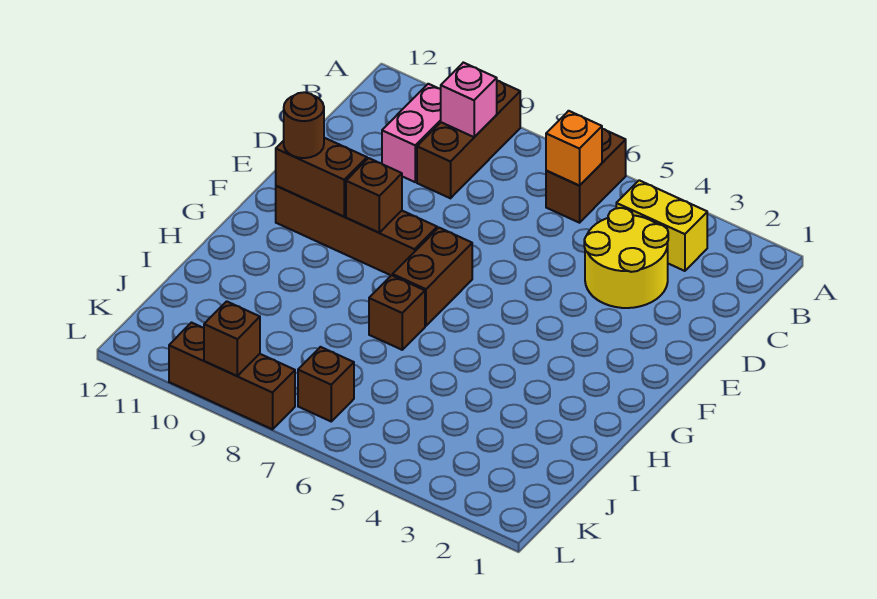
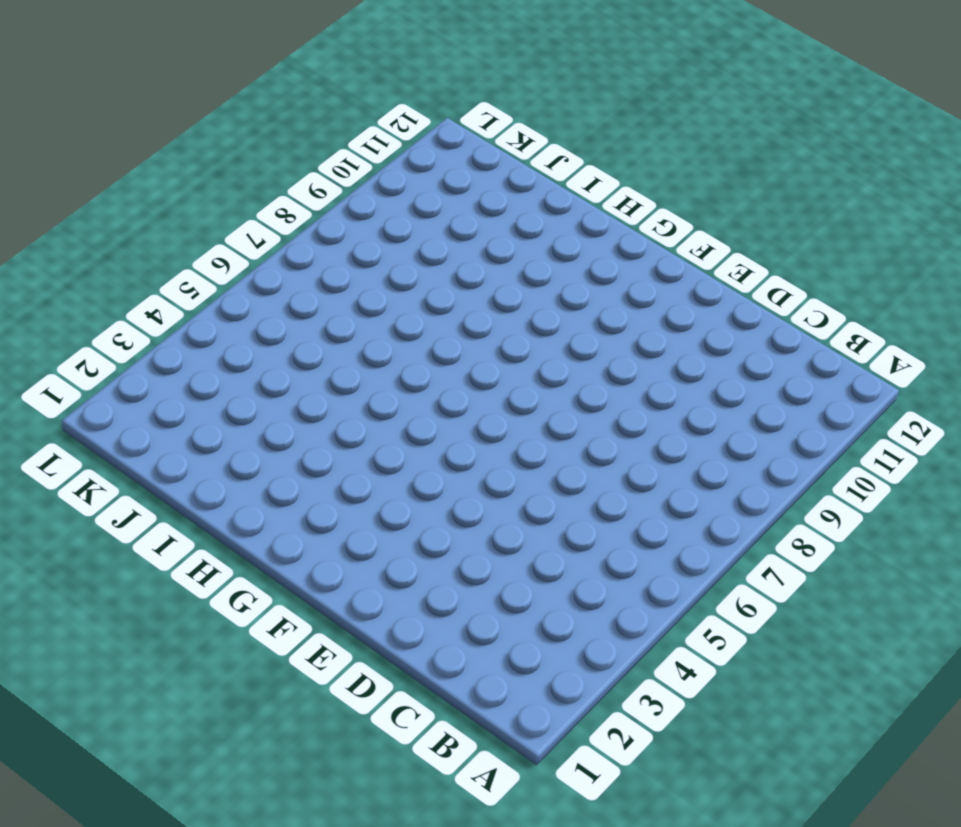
none -> brown 1x2 brick [546,129,626,223]
none -> brown 1x3 brick [417,81,520,198]
none -> yellow 1x2 brick [616,180,707,271]

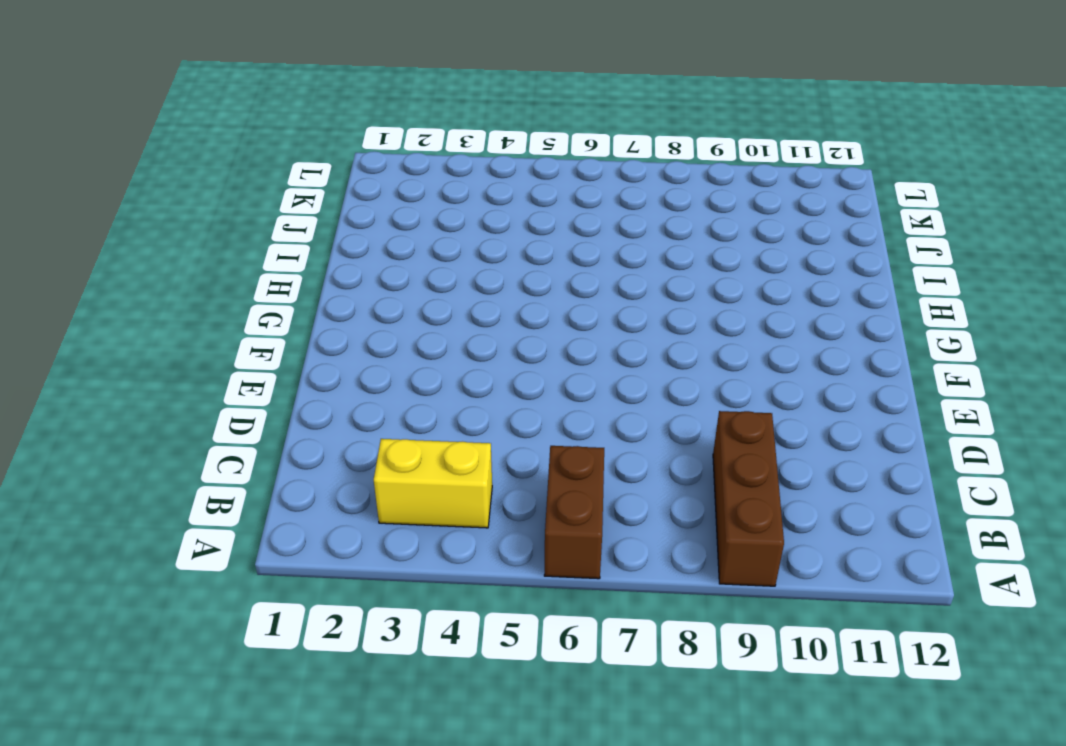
none -> pink 1x2 brick [382,84,441,182]
none -> yellow 2x2 round brick [584,208,668,308]
none -> brown 1x2 brick [393,228,472,326]

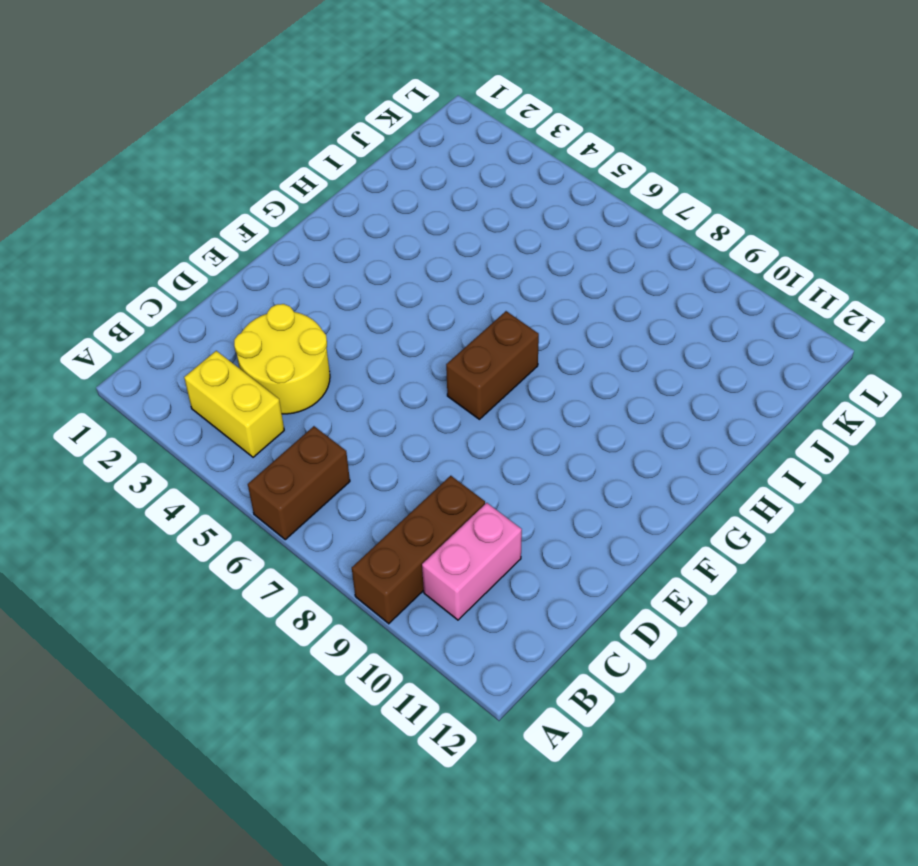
none -> brown 1x4 brick [276,186,437,275]
none -> brown 1x1 brick [369,275,425,350]
none -> brown 1x1 brick [298,347,354,421]

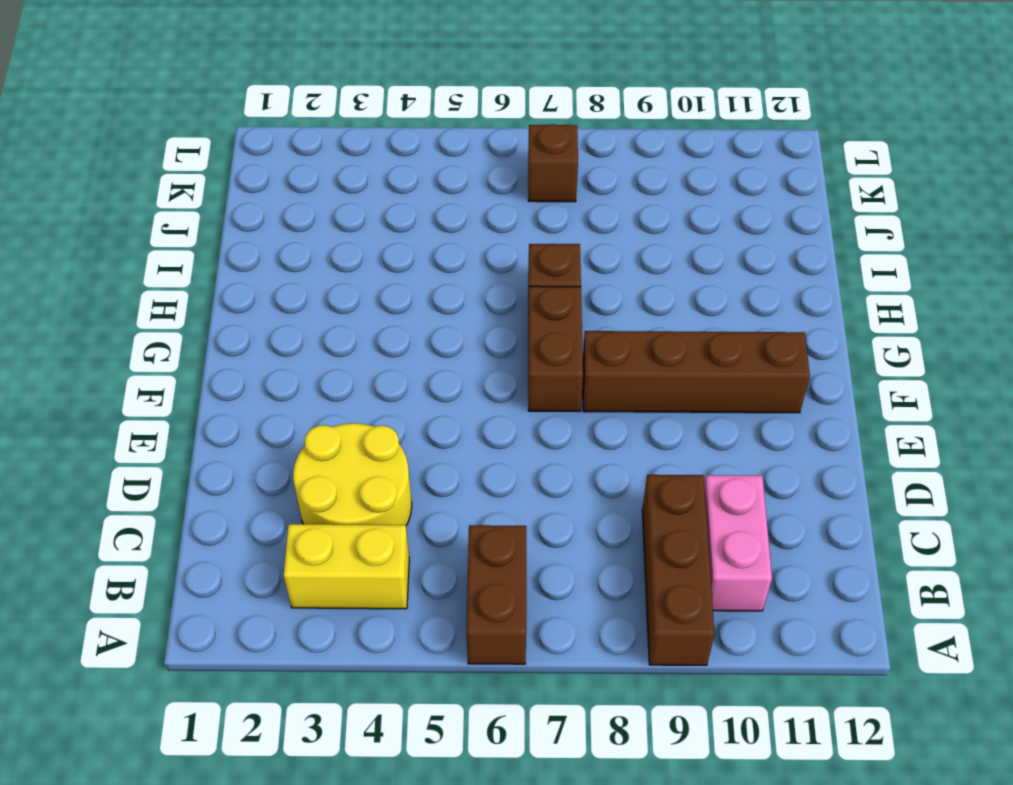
none -> brown 1x3 brick [169,323,295,429]
none -> orange 1x1 brick [546,111,602,186]
none -> pink 1x1 brick [441,63,497,137]

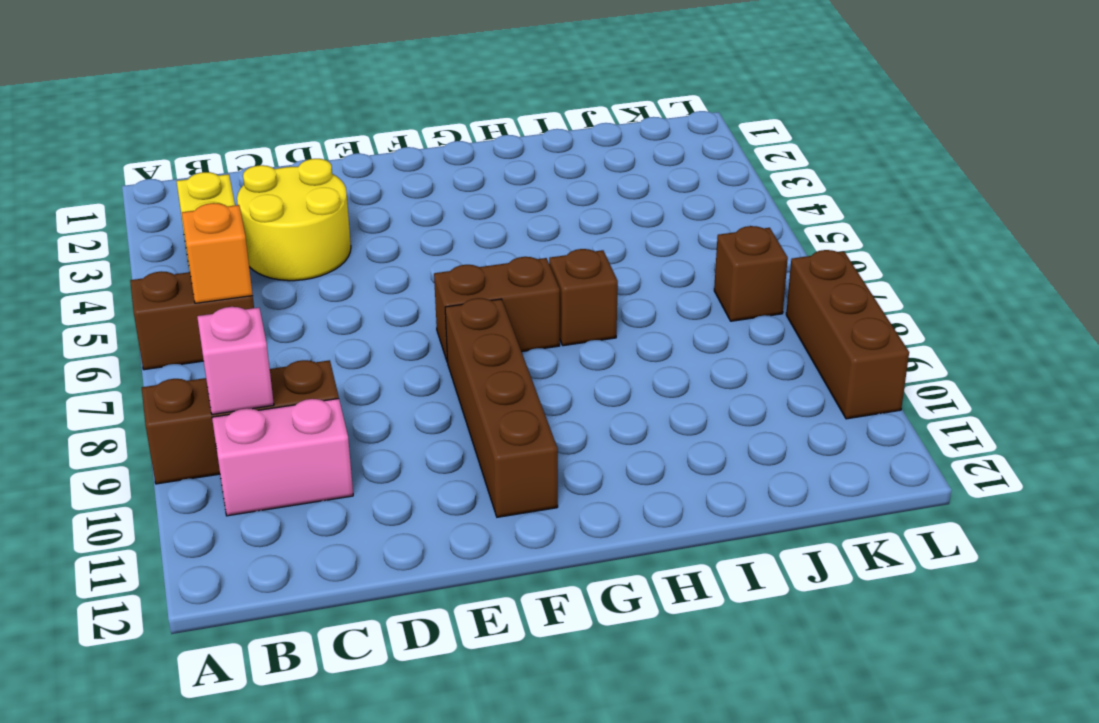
none -> brown 1x1 brick [346,158,402,233]
none -> brown 1x2 brick [276,138,367,217]
none -> brown 1x1 brick [204,301,260,376]

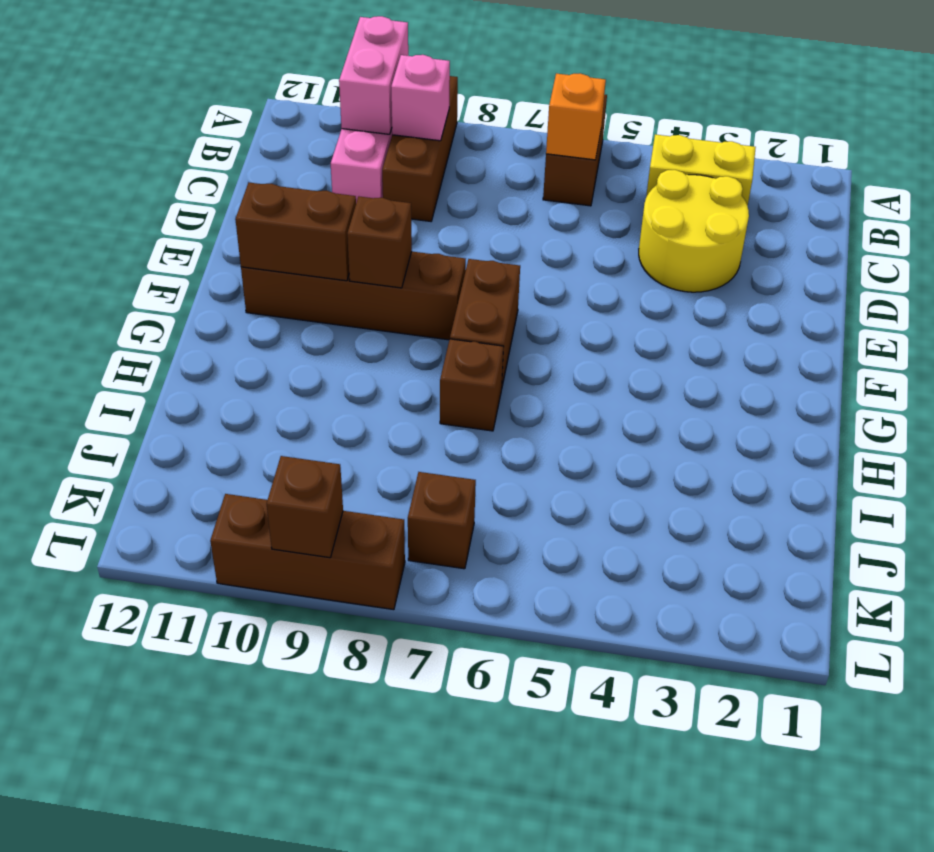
pink 1x2 brick [339,16,408,134] -> none
none -> brown 1x1 round brick [284,92,324,158]

